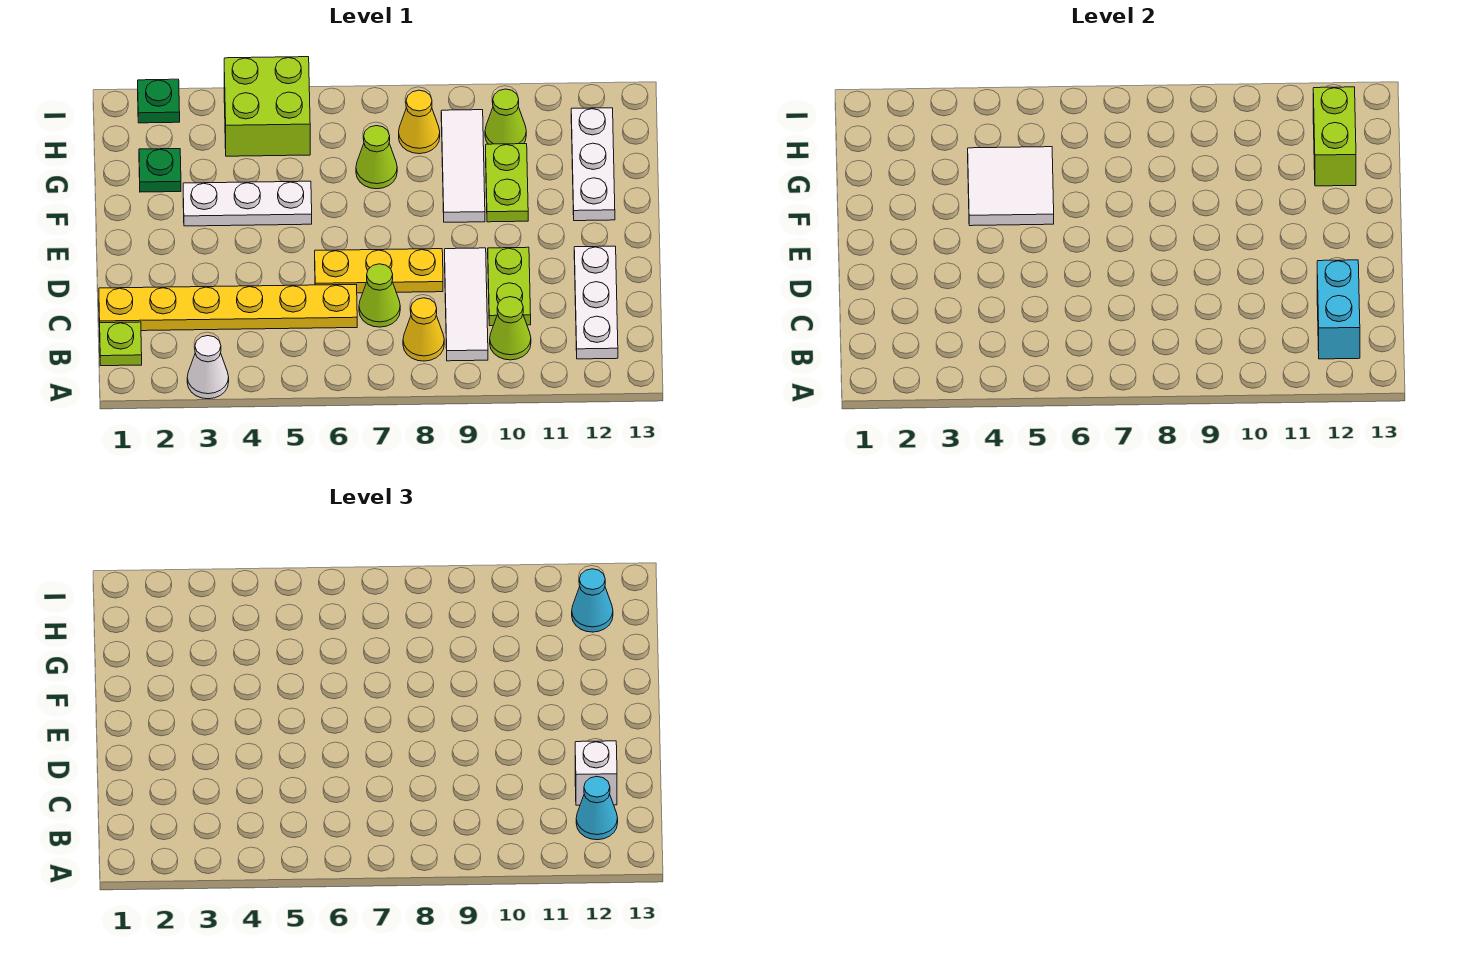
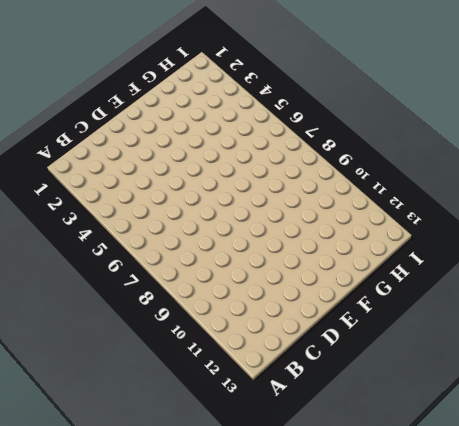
none -> white 1x1 cone [187,336,229,399]
none -> lime 1x1 plate [100,322,142,366]
none -> yellow 1x1 cone [403,298,444,361]

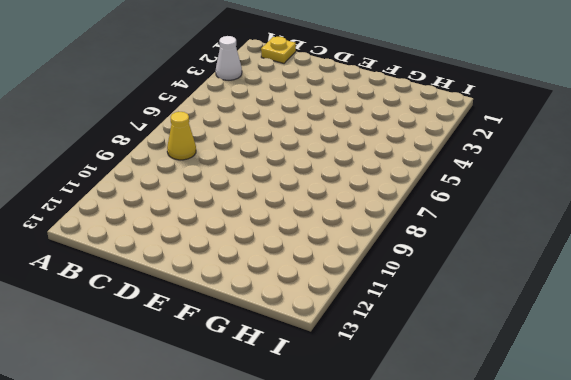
yellow 1x1 plate [261,37,296,63] -> lime 1x1 plate [100,322,142,366]
none -> white 1x3 tile [445,248,488,361]
none -> lime 1x1 cone [490,297,531,360]
none -> white 1x3 plate [574,246,618,359]

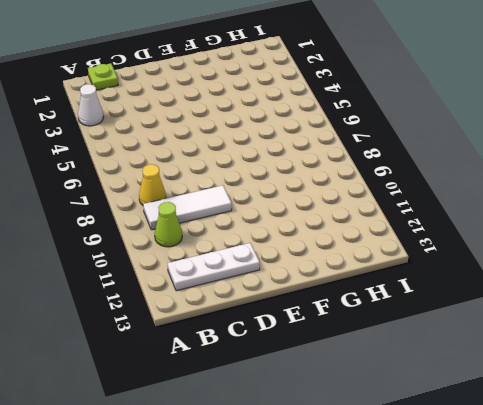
none -> yellow 1x6 plate [99,285,357,331]
none -> lime 1x1 cone [359,264,400,327]
none -> lime 1x2 plate [488,247,531,326]

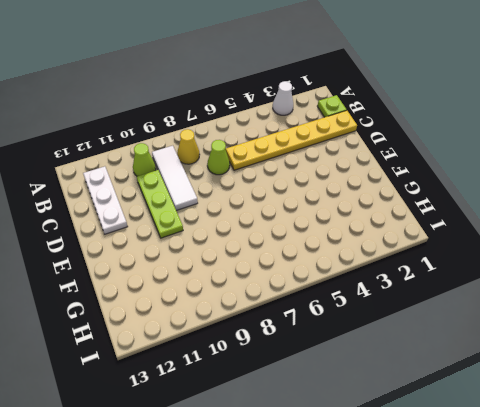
lime 1x3 plate [137,170,183,238] -> lime 1x2 plate [488,247,531,326]
none -> yellow 1x3 plate [315,249,443,293]
none -> white 1x3 plate [183,181,312,226]
none -> white 1x3 tile [441,110,485,222]

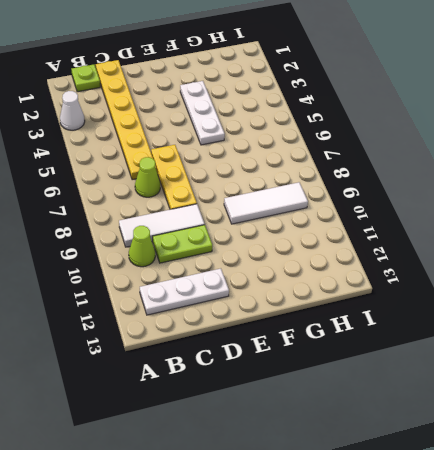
none -> yellow 1x1 cone [403,298,444,361]
none -> lime 1x2 plate [486,144,528,222]
none -> white 1x3 plate [571,108,615,221]

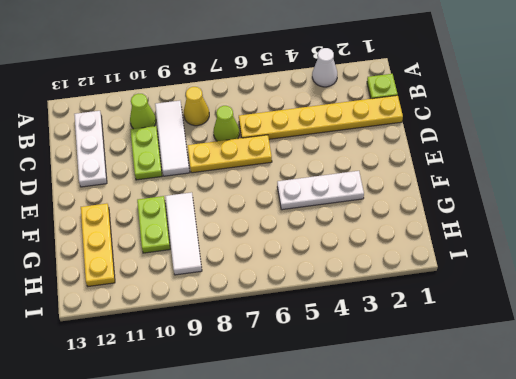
yellow 1x3 plate [81,203,115,286] -> white 1x3 plate [571,108,615,221]
none -> green 1x1 plate [139,149,181,192]
none -> lime 1x1 cone [356,126,397,189]
none -> lime 2x2 brick [224,57,310,156]

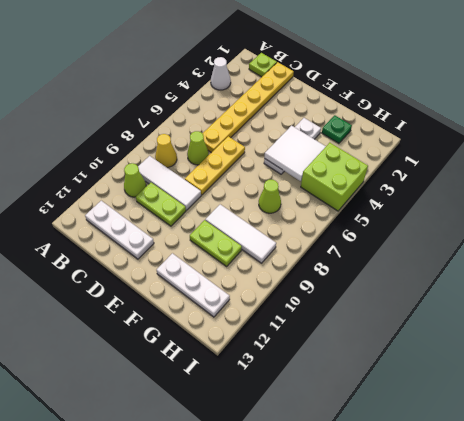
none -> yellow 1x1 cone [399,90,440,154]
none -> lime 1x1 cone [485,89,526,144]
none -> green 1x1 plate [138,79,180,123]

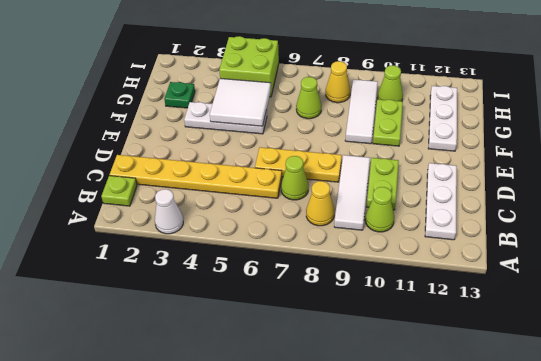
none -> green 1x1 plate [138,79,180,123]
none -> cyan 1x2 brick [1317,260,1360,359]
none -> lime 1x2 brick [1313,87,1356,186]

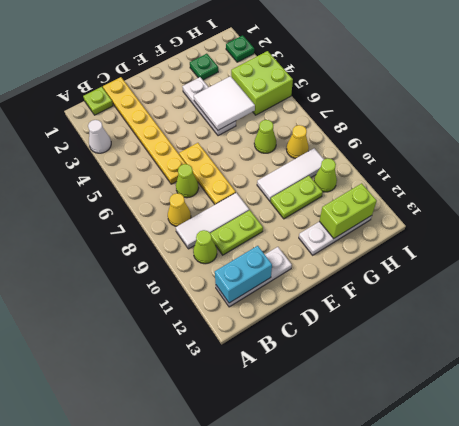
none -> cyan 1x1 cone [576,776,618,840]
none -> white 1x1 brick [575,741,617,805]
none -> cyan 1x1 cone [572,569,613,632]

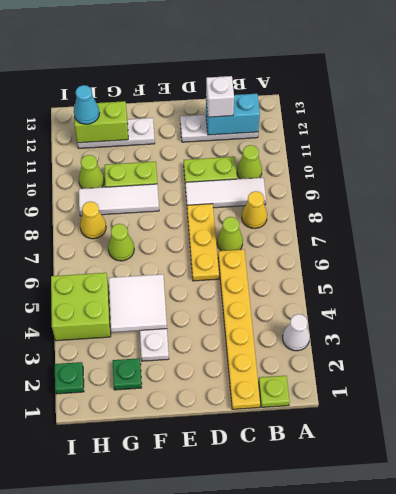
none -> cyan 1x1 cone [576,776,618,840]

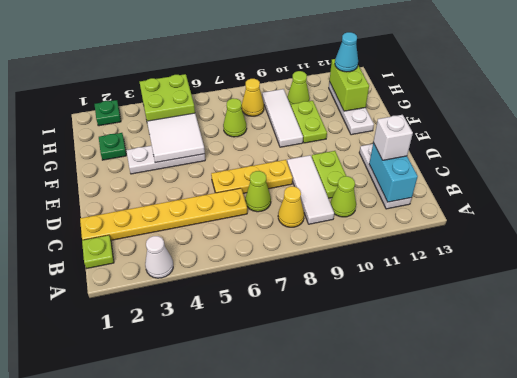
none -> cyan 1x1 cone [576,776,618,840]

